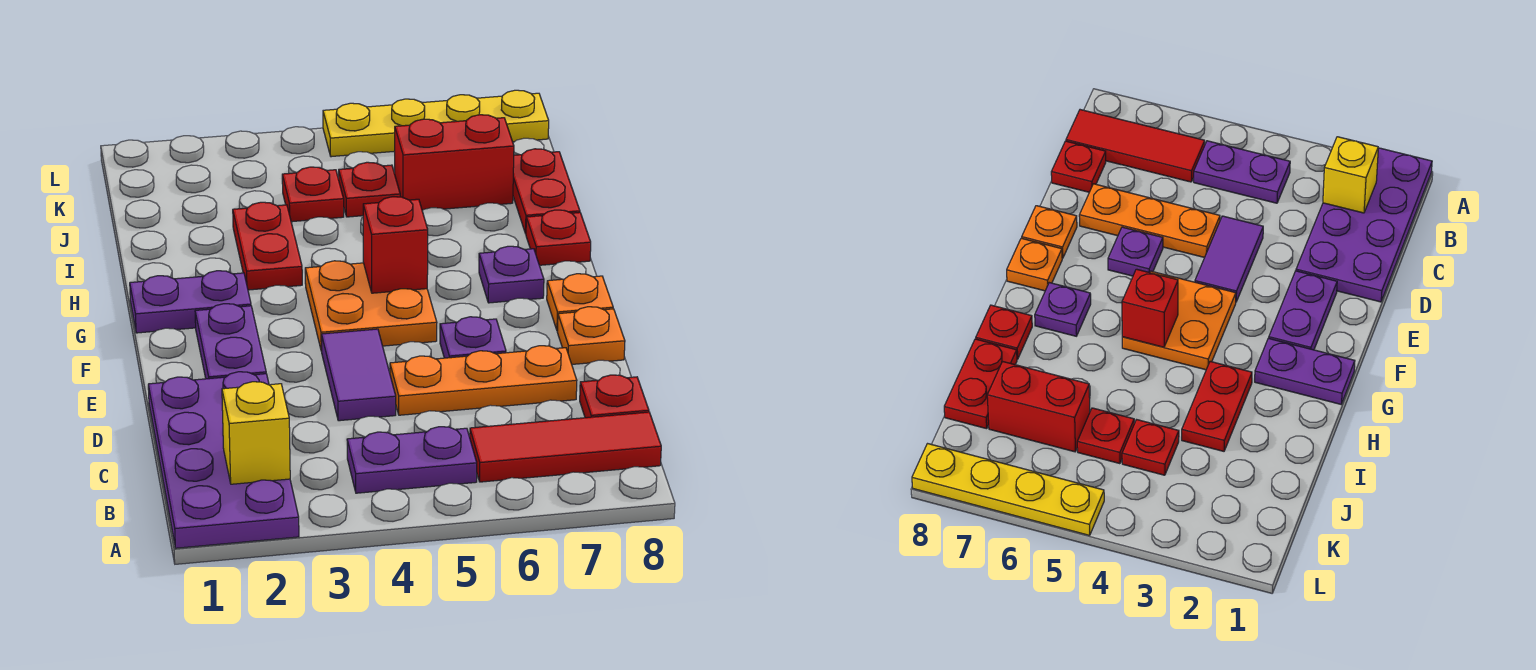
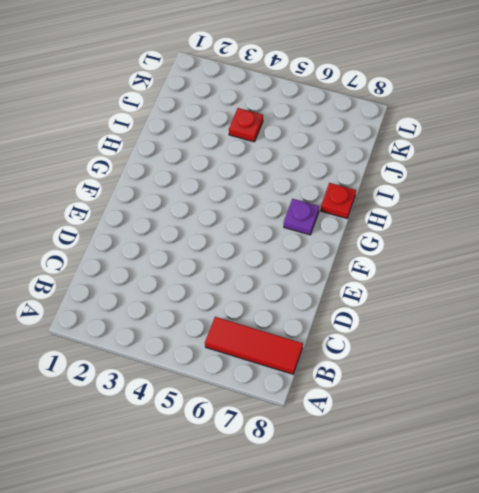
none -> purple 2x4 plate [148,372,299,548]
none -> purple 1x2 plate [347,427,477,493]
none -> red 1x1 plate [580,375,649,418]

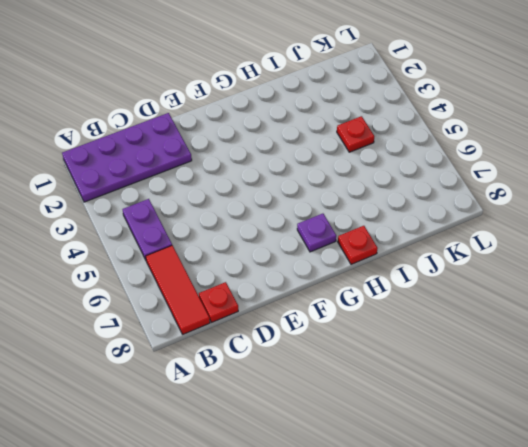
none -> purple 1x2 tile [321,329,396,421]
none -> orange 1x3 plate [390,346,577,415]
none -> purple 1x2 plate [195,304,266,379]

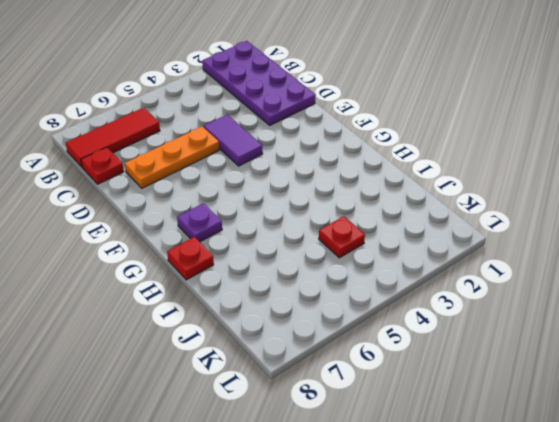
none -> purple 1x2 plate [347,427,477,493]
none -> purple 1x2 plate [195,304,266,379]
none -> purple 1x1 plate [440,317,506,358]

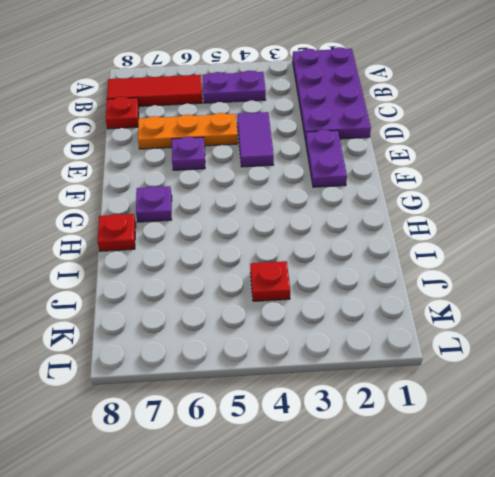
none -> orange 1x1 plate [557,307,625,364]
none -> orange 2x2 plate [305,261,437,351]
none -> orange 1x1 plate [547,274,613,331]

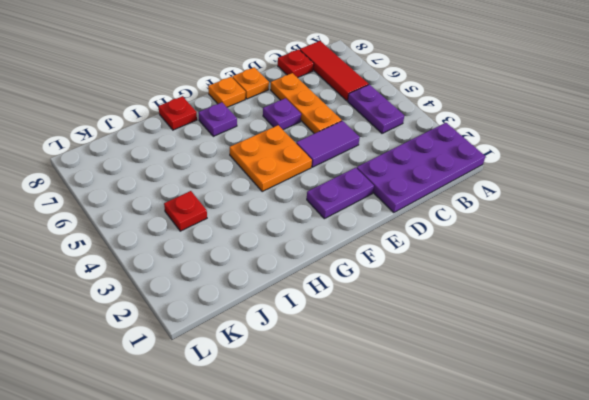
none -> purple 1x2 plate [130,271,251,333]
none -> red 1x2 plate [233,202,302,290]
none -> red 1x2 plate [513,149,580,234]

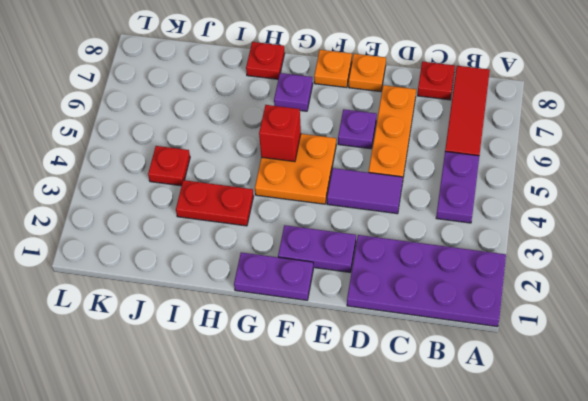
purple 1x2 plate [234,252,313,300] -> purple 1x2 plate turned to [130,271,251,333]
none -> red 1x2 plate [513,149,580,234]
none -> red 1x1 plate [339,162,400,217]
none -> red 1x2 brick [395,115,514,210]

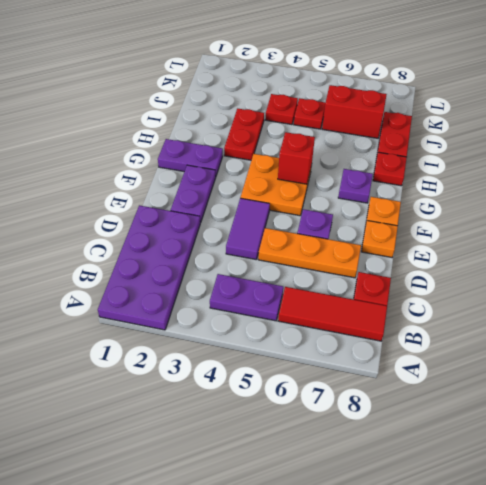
none -> yellow 1x4 plate [323,90,549,157]
none -> yellow 1x1 brick [222,382,290,484]

